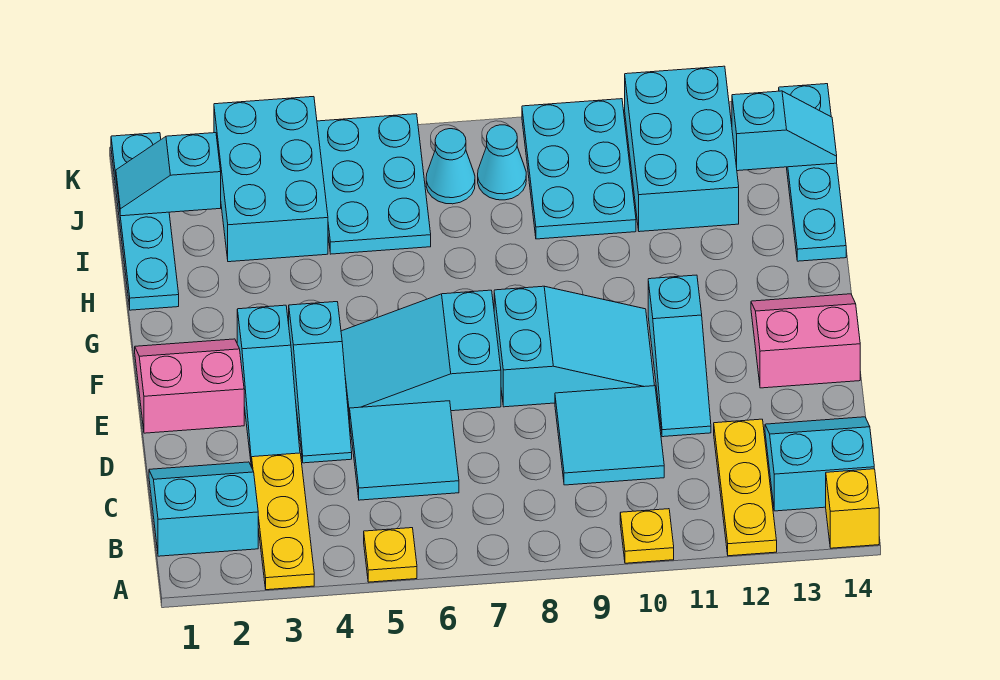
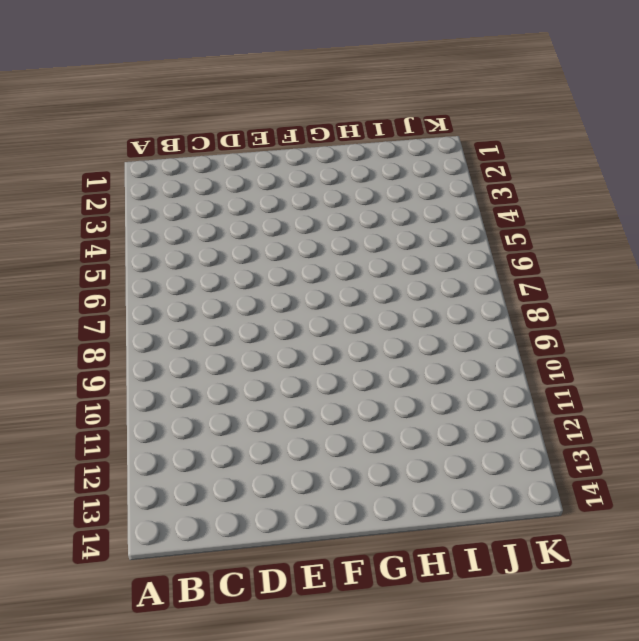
none -> yellow 1x3 plate [251,453,314,590]
none -> yellow 1x1 plate [364,528,417,582]
none -> yellow 1x1 plate [620,509,674,563]

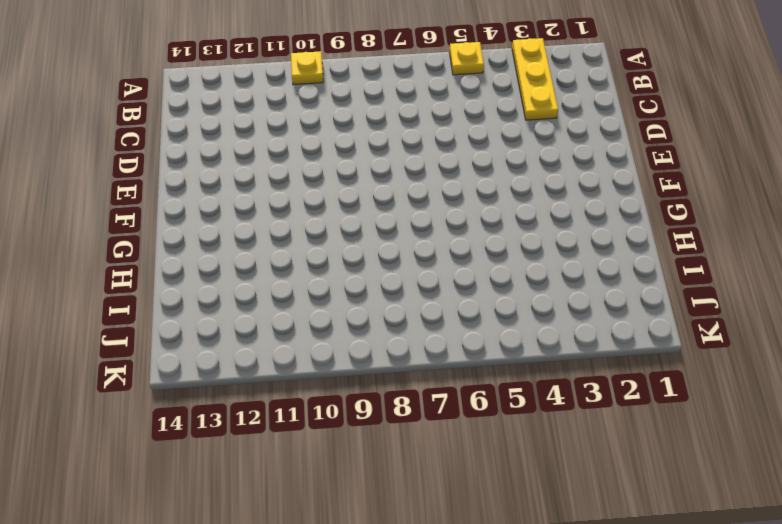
none -> yellow 1x3 plate [714,419,777,556]
none -> yellow 1x1 brick [826,469,879,548]
none -> cyan 2x2 slope [149,462,258,556]

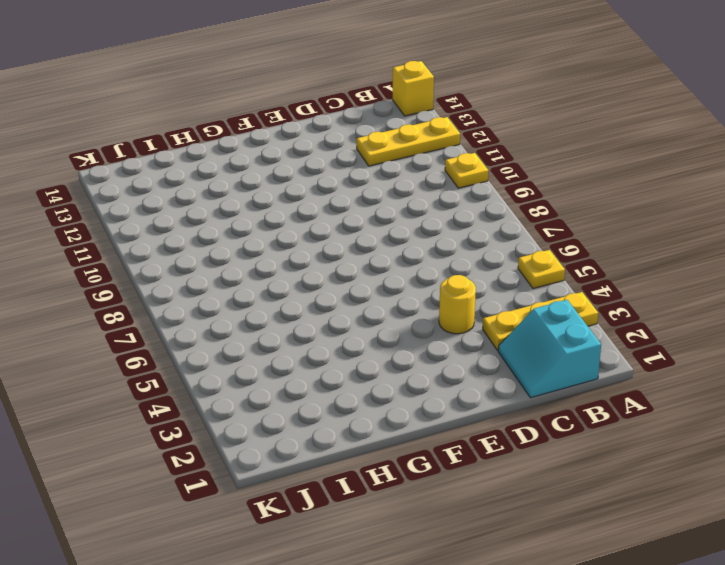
yellow 1x1 round brick [439,275,476,334] -> cyan 1x3 slope [289,302,352,463]
none -> cyan 2x2 slope [765,417,874,511]
none -> cyan 2x2 tile [349,401,459,500]
none -> cyan 2x2 tile [555,386,664,485]

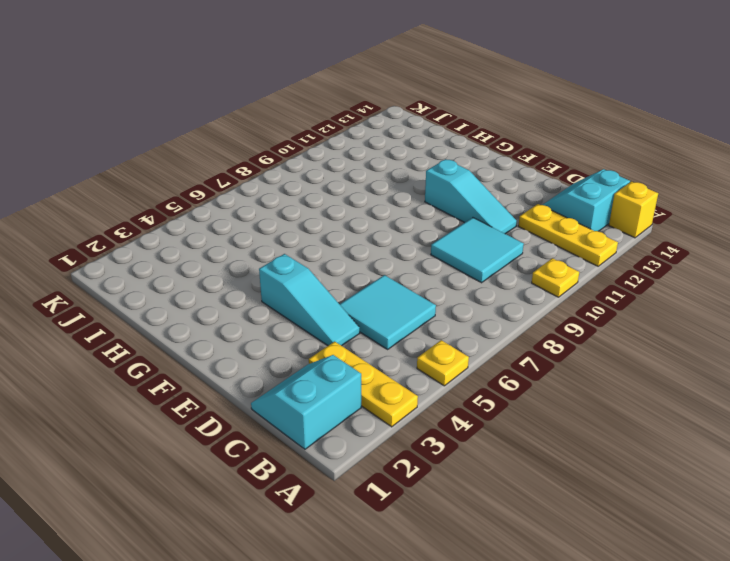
none -> cyan 1x3 slope [237,305,300,466]
none -> pink 2x2 slope [135,339,244,433]
none -> cyan 2x3 slope [341,290,501,418]

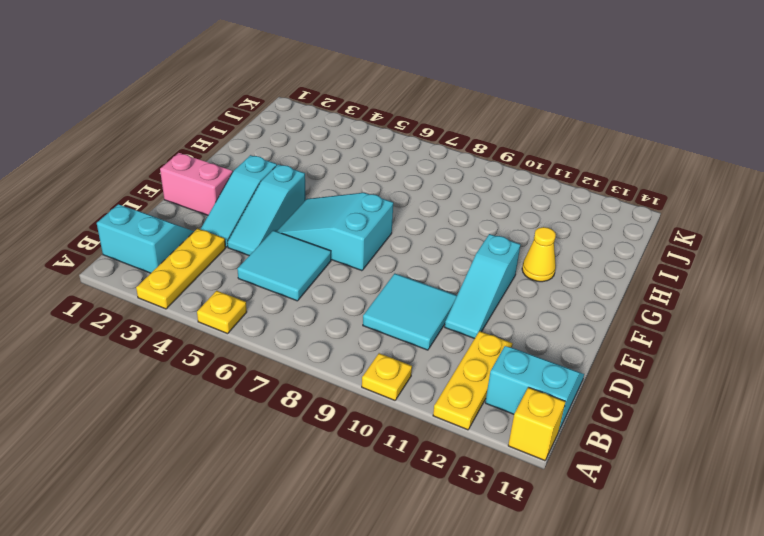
yellow 1x1 cone [522,227,556,282] -> none
none -> cyan 2x3 slope [494,286,655,407]
none -> pink 2x2 slope [751,294,860,388]
none -> cyan 1x4 plate [111,133,179,310]

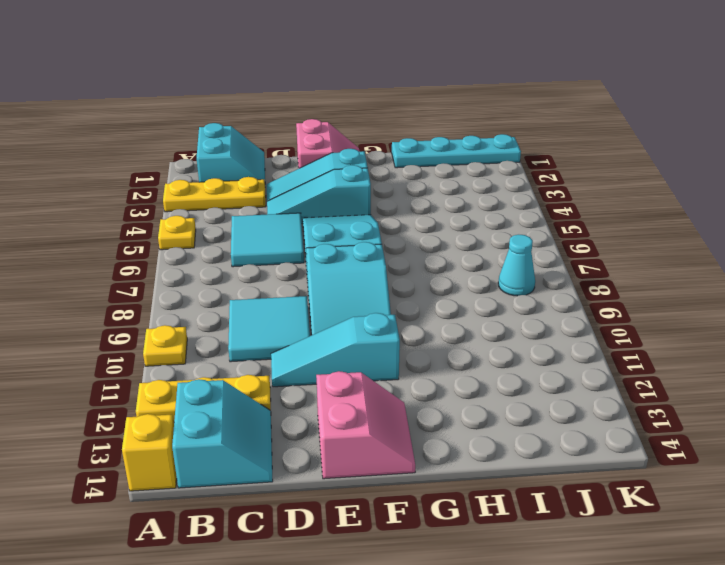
none -> cyan 1x4 plate [779,84,846,261]
none -> cyan 2x3 brick [214,97,328,262]
none -> cyan 2x3 plate [317,114,431,254]

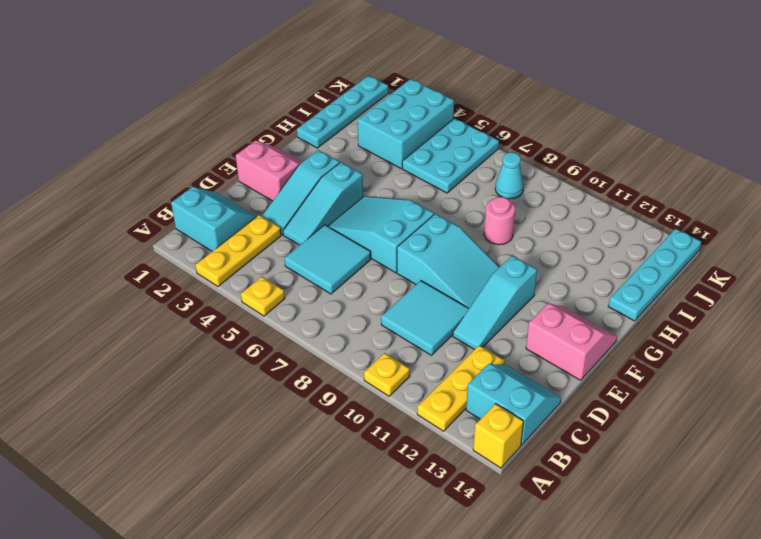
pink 1x1 round brick [484,197,515,245] -> none
none -> cyan 2x3 plate [522,99,636,239]
none -> cyan 2x3 brick [625,66,739,232]
none -> cyan 1x1 cone [426,129,475,204]

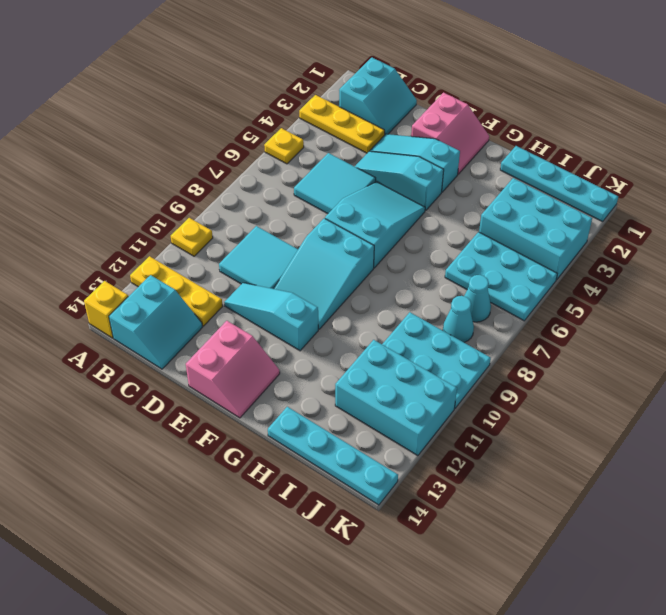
none -> cyan 1x2 slope [116,133,221,216]
none -> cyan 1x2 slope [732,91,837,171]

